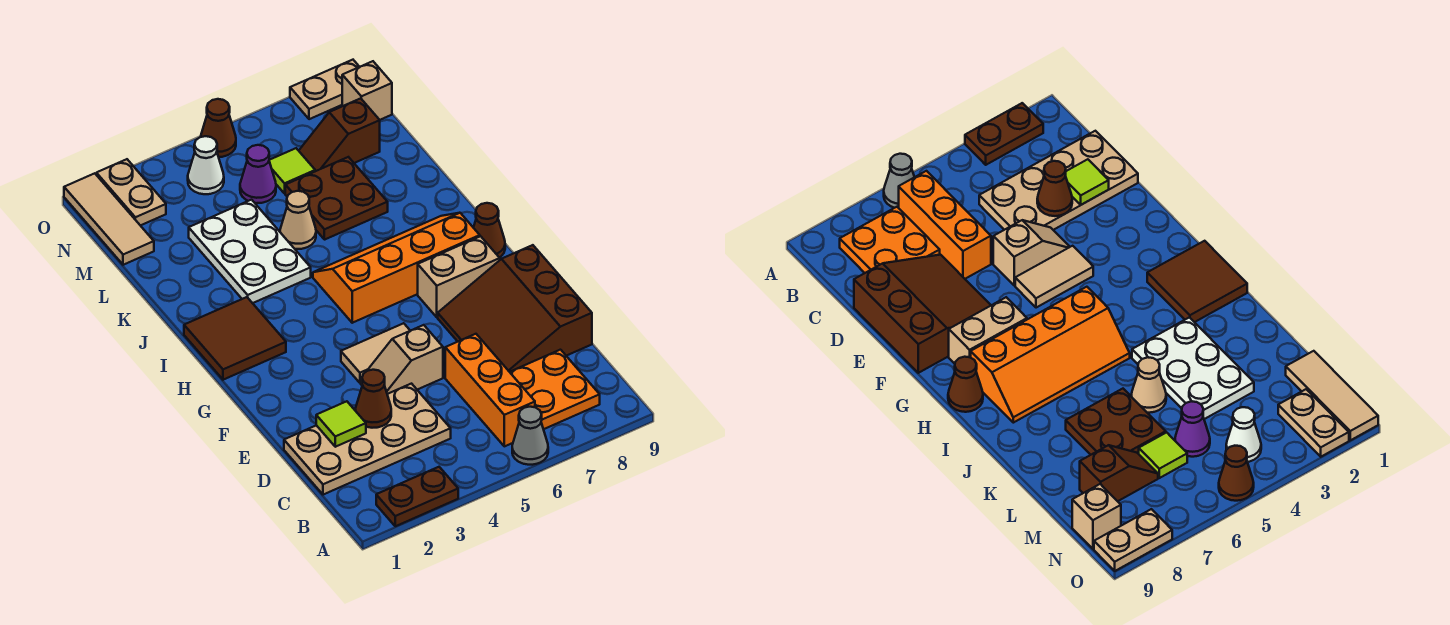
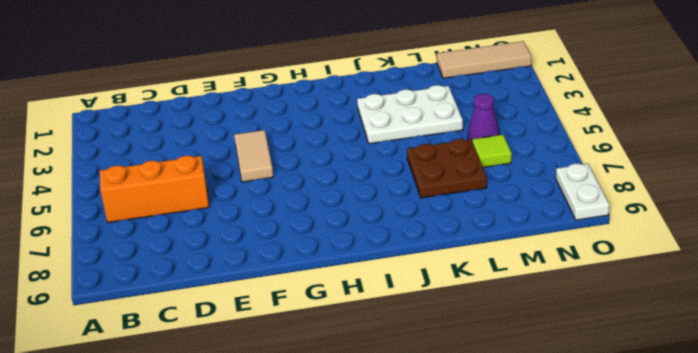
white 1x2 plate [556,164,609,220] -> tan 1x2 plate [290,60,359,119]
none -> brown 1x2 plate [376,467,458,526]
none -> grey 1x1 cone [512,407,548,465]
none -> orange 2x2 plate [510,350,600,429]

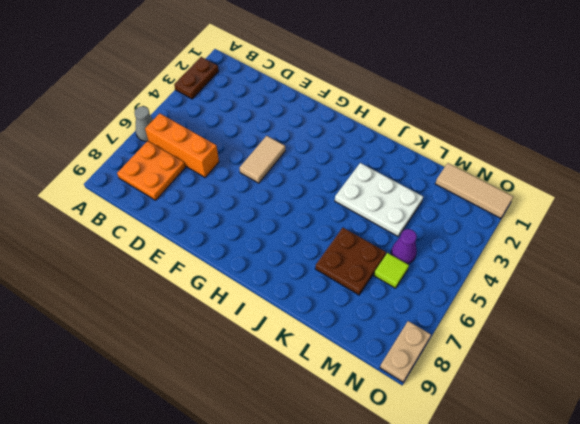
none -> tan 2x4 plate [284,384,451,495]
none -> brown 3x3 slope [438,245,592,372]
none -> tan 1x2 slope [361,325,443,394]

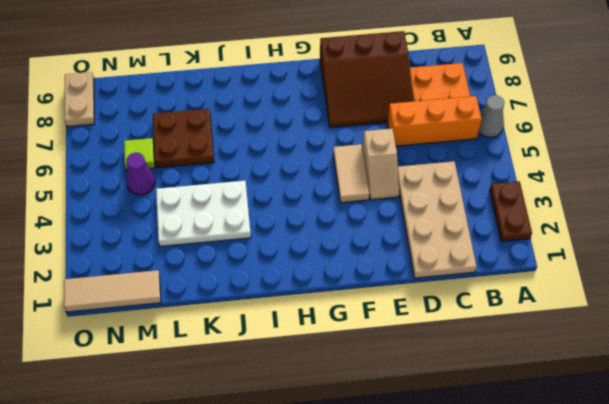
none -> tan 1x2 brick [418,236,500,317]
none -> brown 2x2 tile [184,297,286,380]
none -> orange 2x4 slope [313,213,480,323]

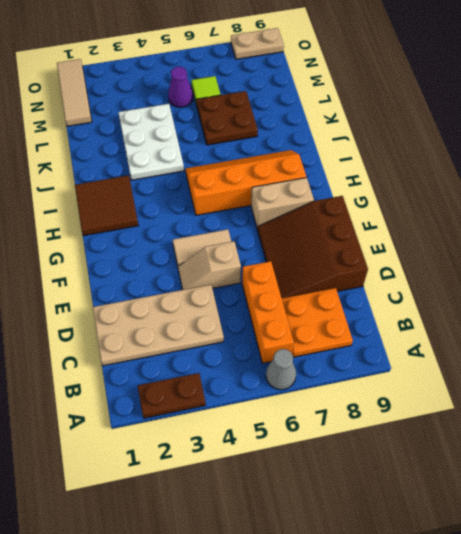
none -> brown 1x1 cone [474,203,505,258]
none -> tan 1x1 cone [280,191,316,249]
none -> brown 1x2 slope [299,98,380,171]

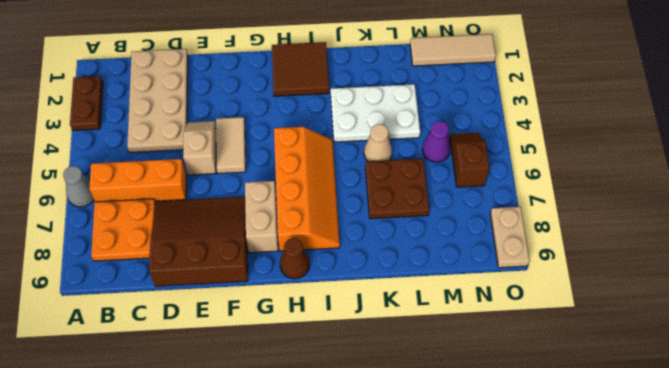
brown 1x2 slope [450,133,489,187] -> brown 1x2 slope moved to [299,98,380,171]
none -> lime 1x1 tile [269,148,315,193]
none -> tan 1x2 plate [96,159,166,226]
none -> white 1x1 cone [188,136,224,194]

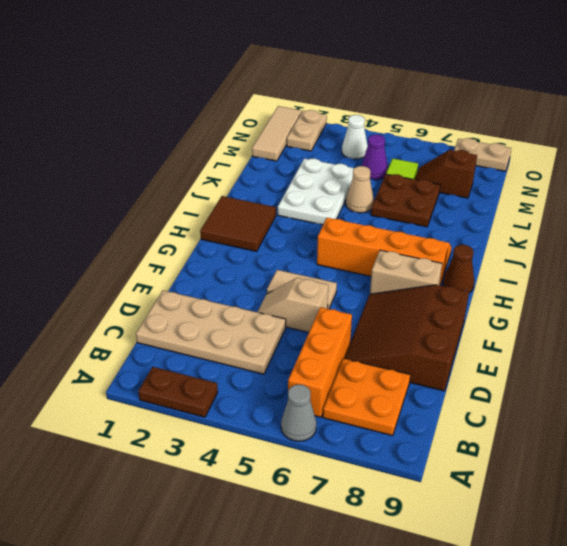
none -> tan 1x1 brick [342,61,392,120]
none -> brown 1x1 cone [200,99,236,157]
none -> lime 1x1 tile [316,401,366,447]

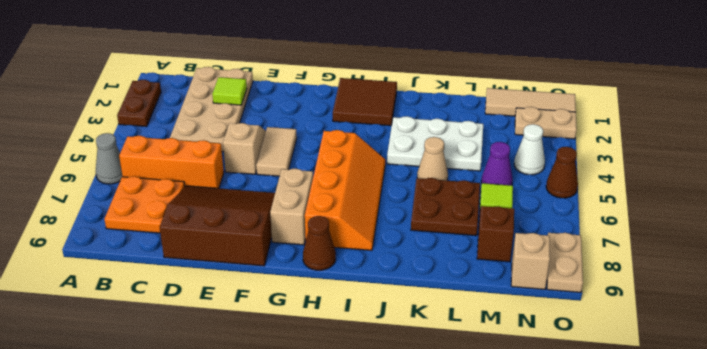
none -> brown 1x1 cone [355,370,391,428]

